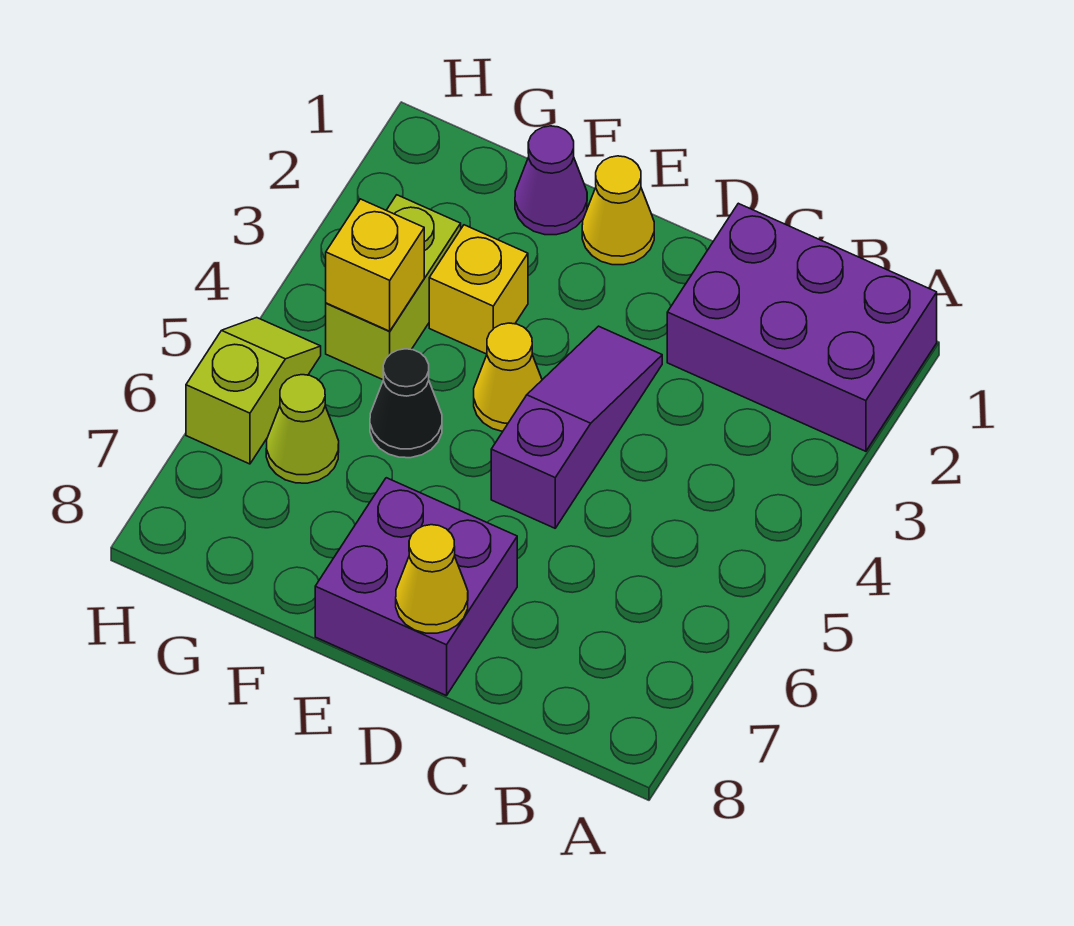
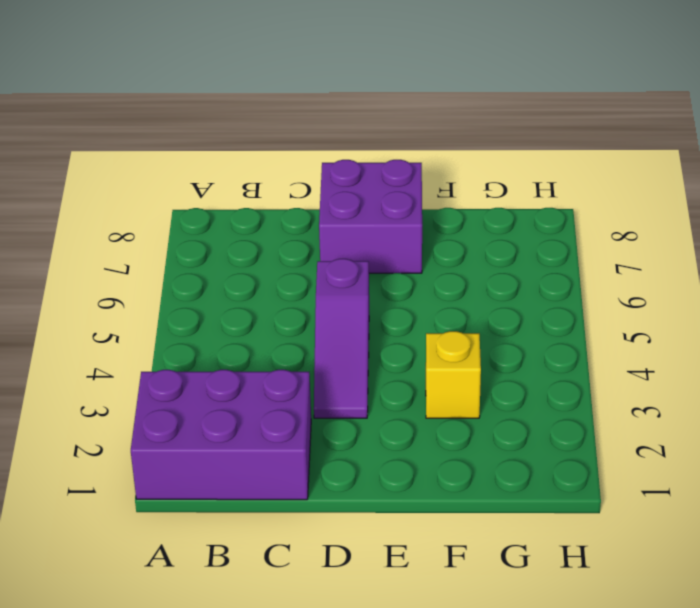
none -> yellow 1x1 cone [582,156,654,265]
none -> yellow 1x1 cone [474,323,542,432]
none -> purple 1x1 cone [515,126,587,235]

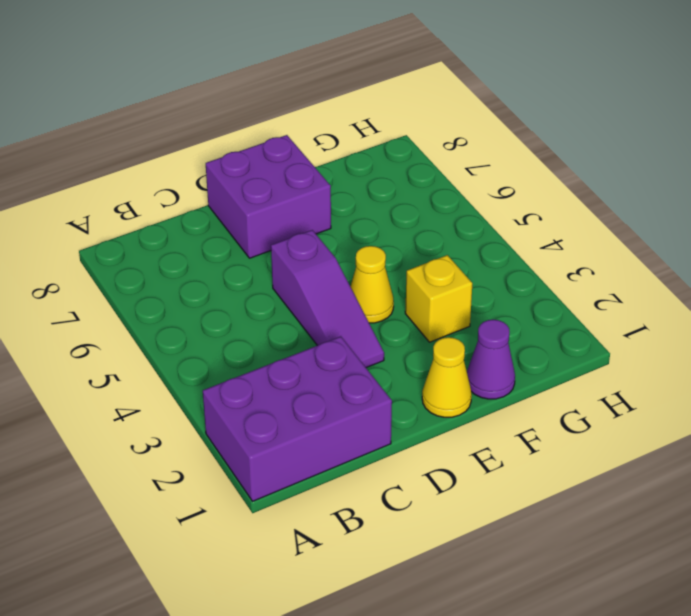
none -> black 1x1 cone [370,349,442,458]
none -> lime 1x2 brick [326,195,461,380]
none -> lime 1x1 cone [266,375,339,483]

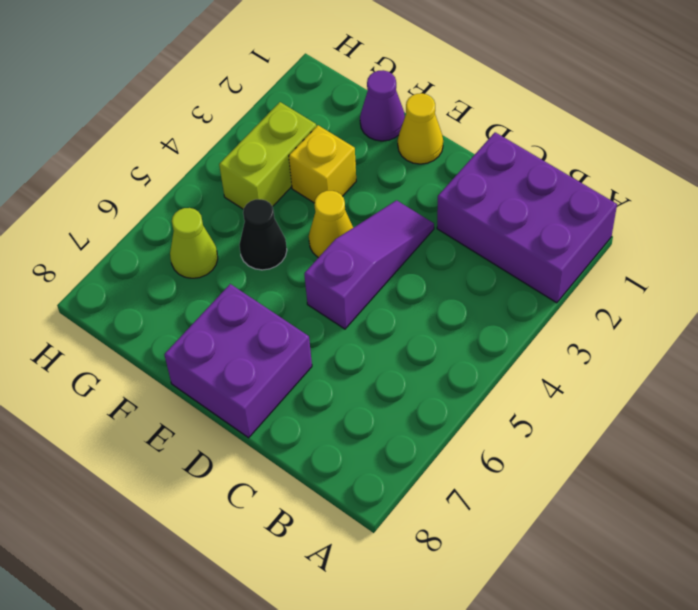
none -> lime 1x2 slope [186,318,321,464]
none -> yellow 1x1 cone [396,525,468,633]
none -> yellow 1x1 brick [326,199,424,331]

